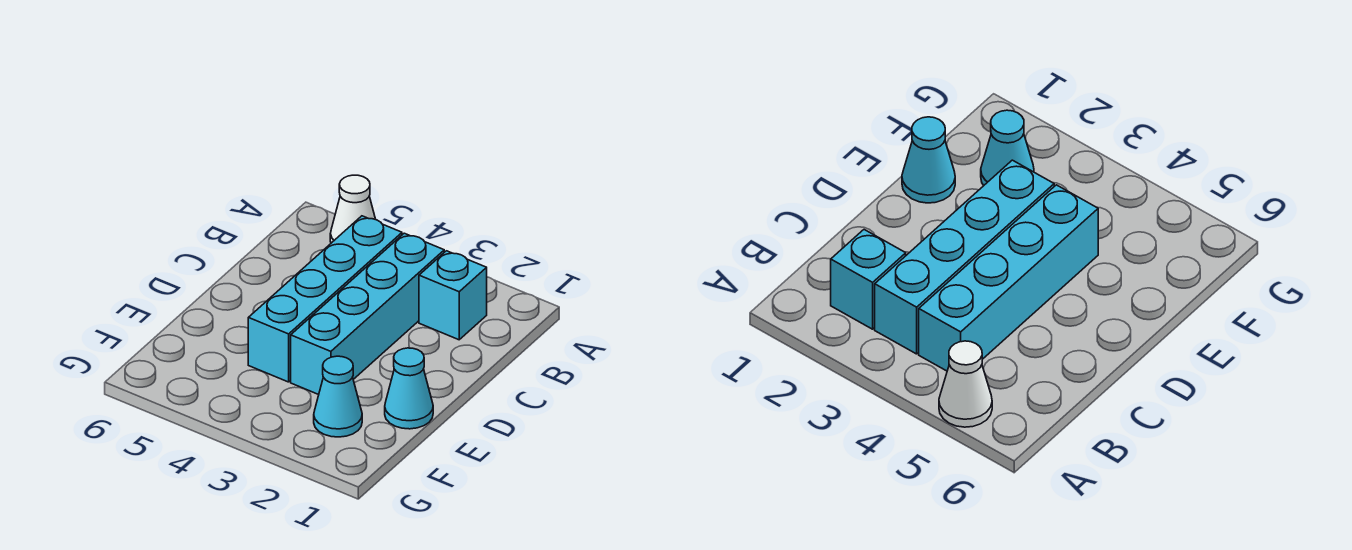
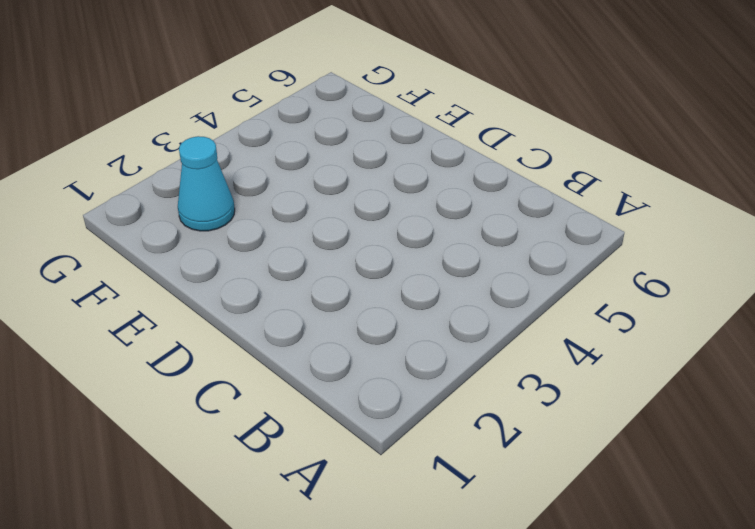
none -> white 1x1 cone [330,175,376,243]
none -> cyan 1x1 brick [419,251,487,340]

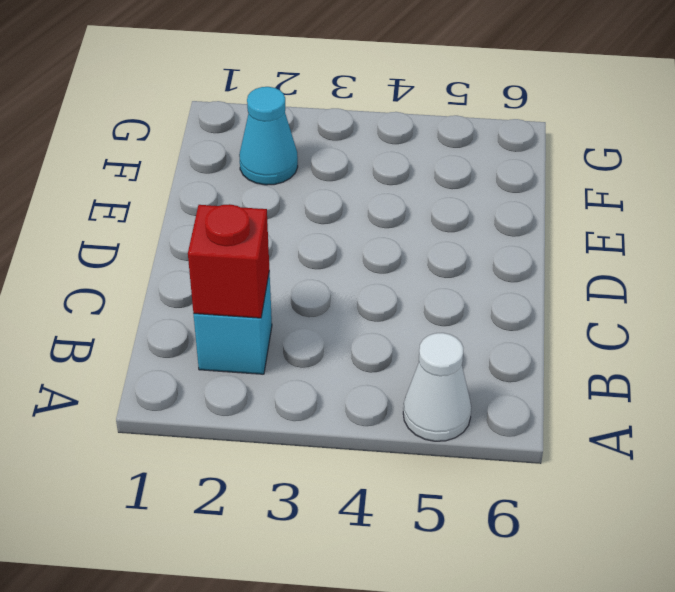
red 1x1 brick [188,204,269,318] -> none
none -> cyan 1x4 brick [291,233,444,395]
none -> cyan 1x4 brick [248,216,402,382]

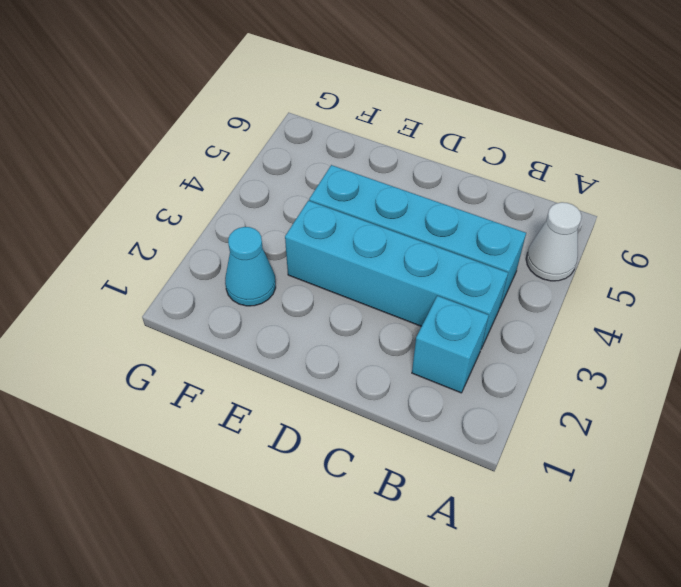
none -> cyan 1x1 cone [385,348,433,429]

